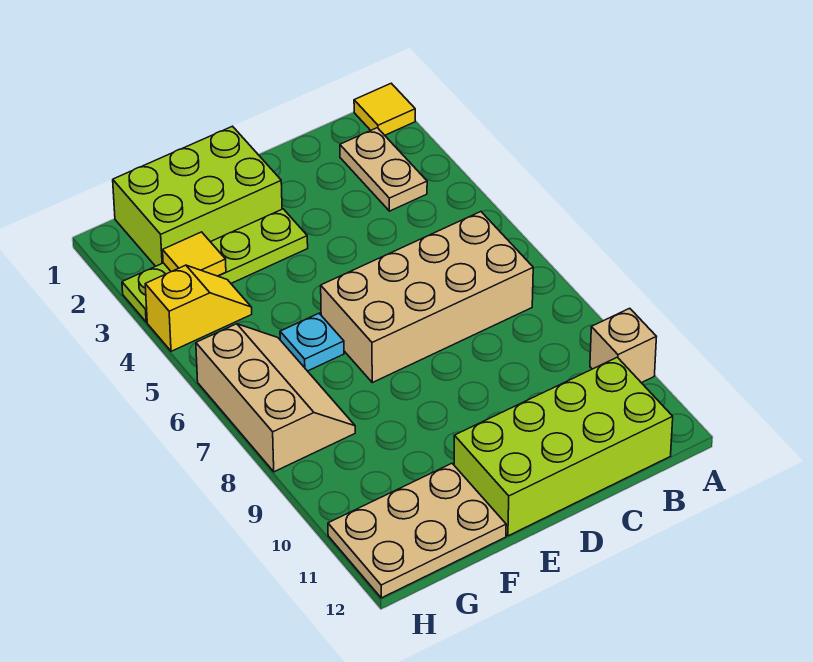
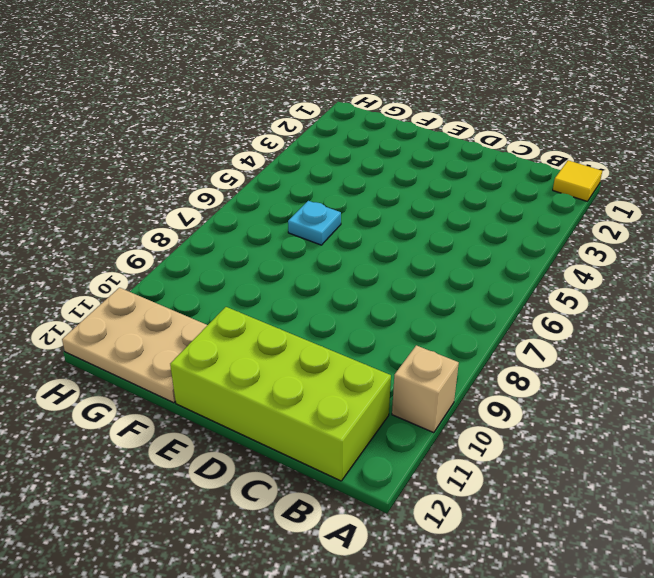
none -> tan 1x2 plate [340,128,427,211]
none -> tan 2x4 brick [321,212,533,383]
none -> lime 2x3 brick [113,126,282,266]

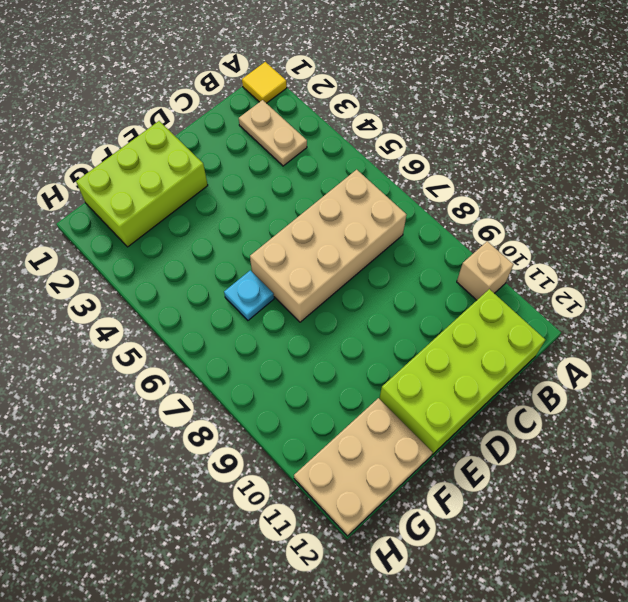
none -> lime 1x4 plate [122,209,308,322]
none -> yellow 1x2 slope [145,265,252,351]
none -> tan 2x3 slope [196,324,355,472]

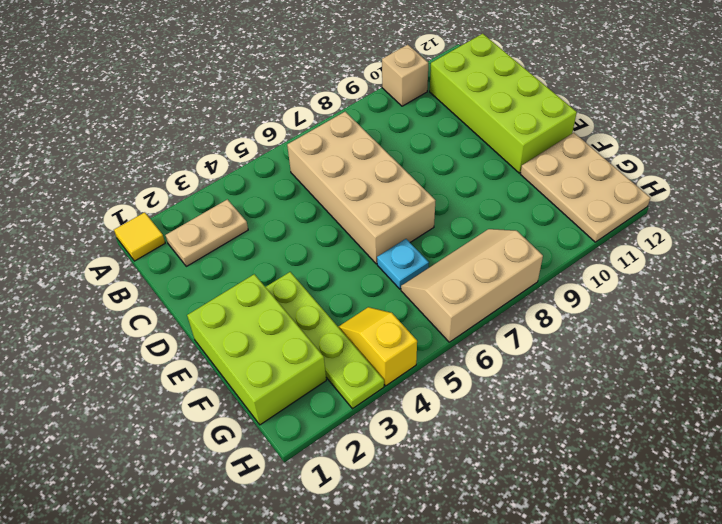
none -> yellow 1x1 tile [163,232,226,276]

